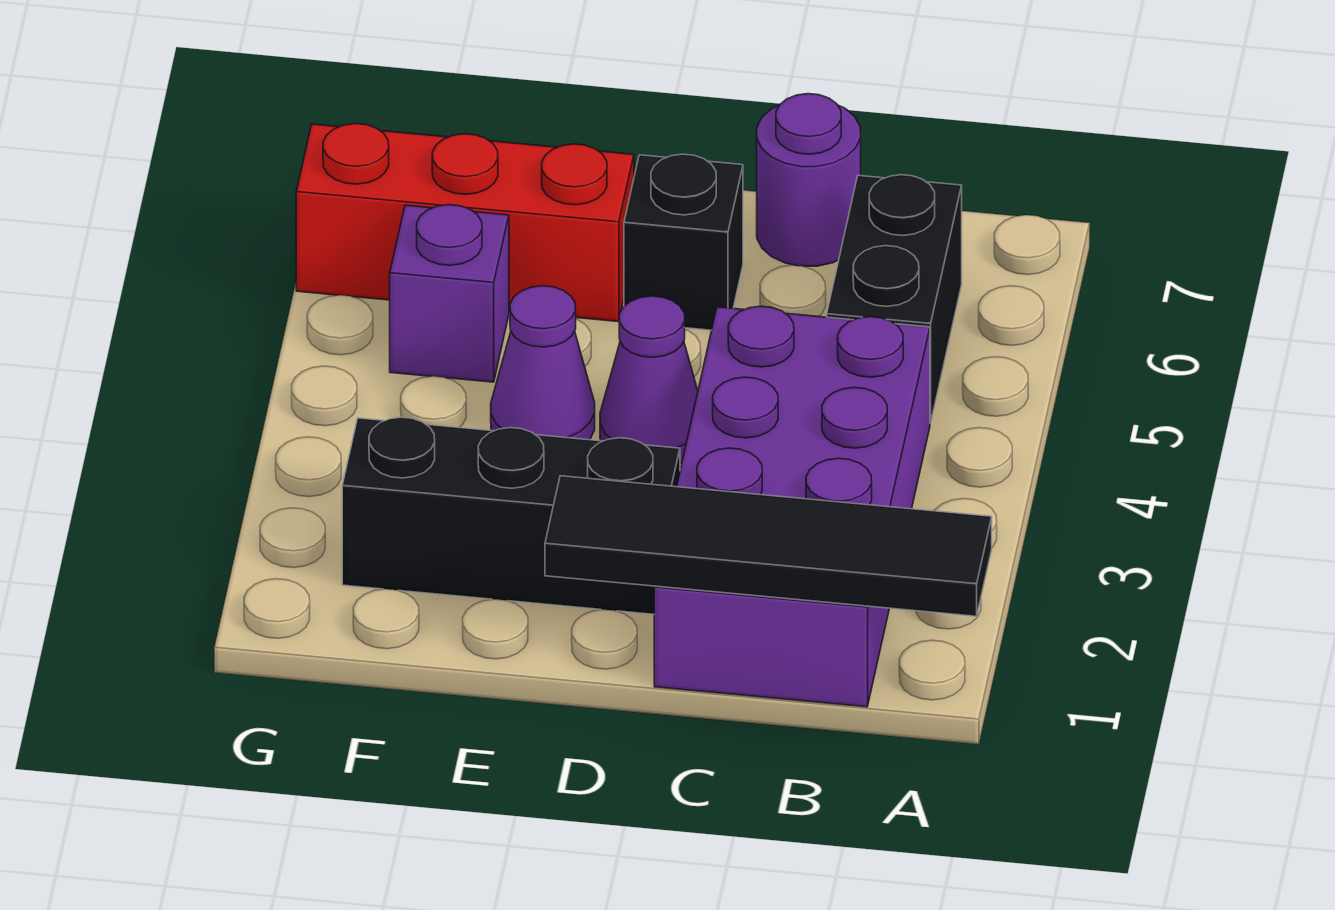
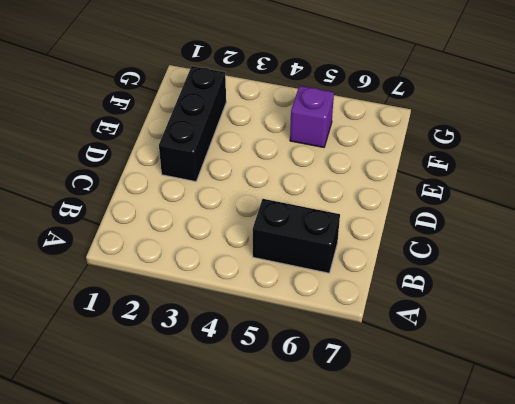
none -> purple 2x4 brick [654,306,930,707]
none -> purple 1x1 round brick [757,94,861,266]

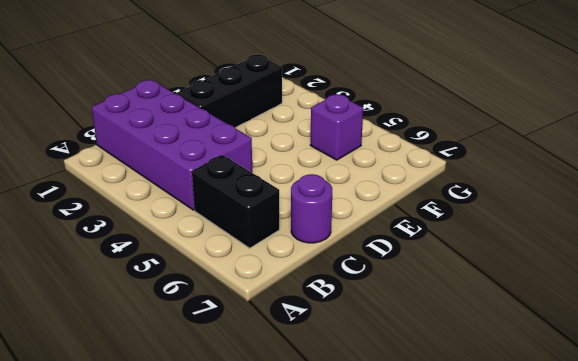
none -> purple 1x1 cone [600,296,698,463]
none -> black 1x1 brick [624,154,743,330]

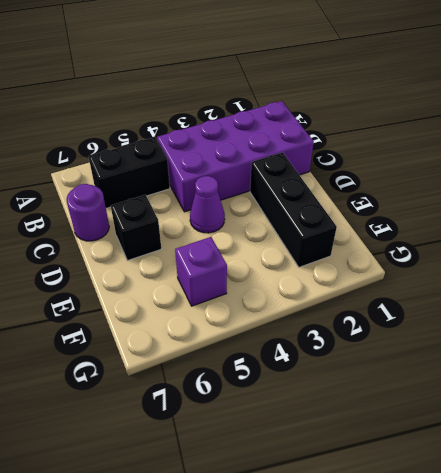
none -> purple 1x1 cone [491,286,595,440]
none -> red 1x3 brick [296,124,634,322]

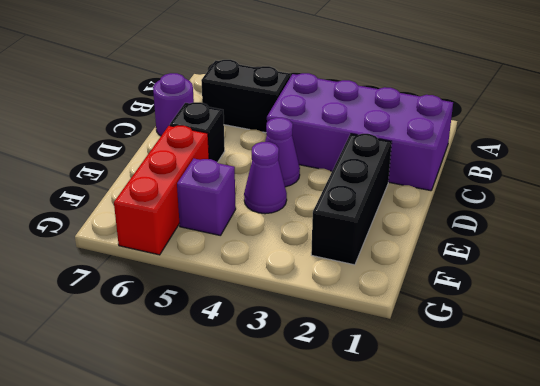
none -> black 1x4 tile [545,476,992,616]

